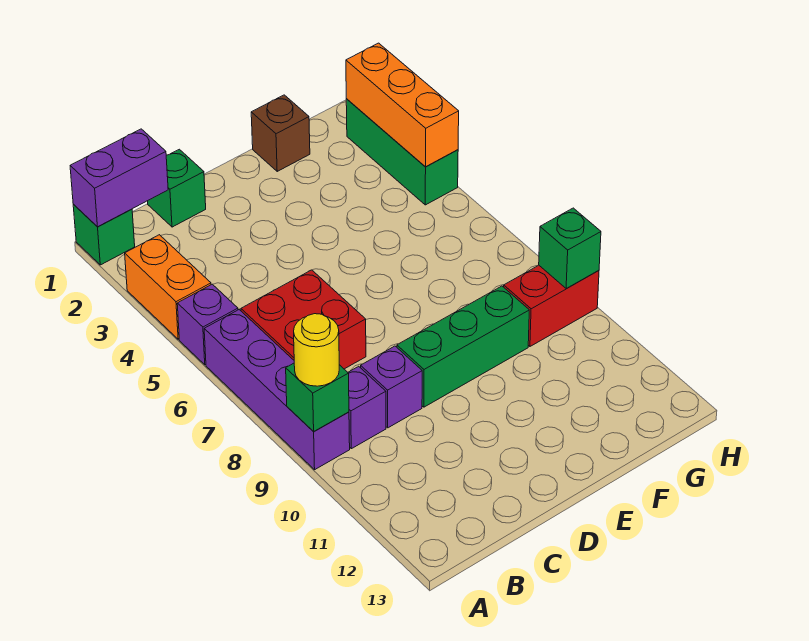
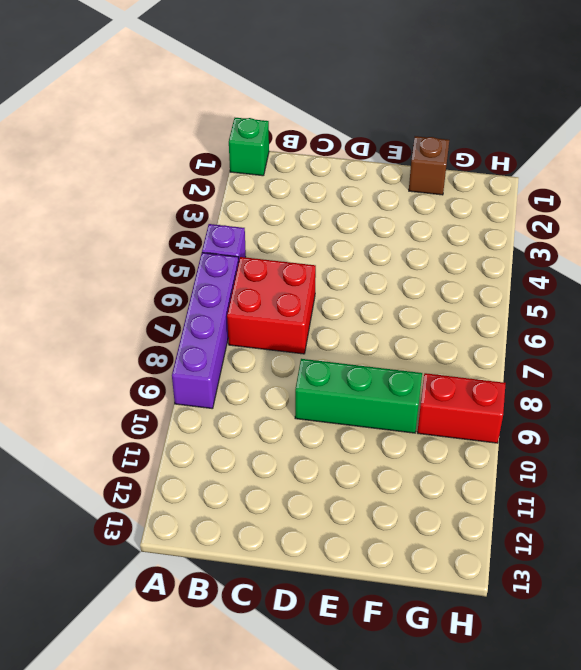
none -> orange 1x2 brick [125,235,211,339]
none -> purple 1x1 brick [348,366,386,449]
none -> green 1x1 brick [148,149,206,227]

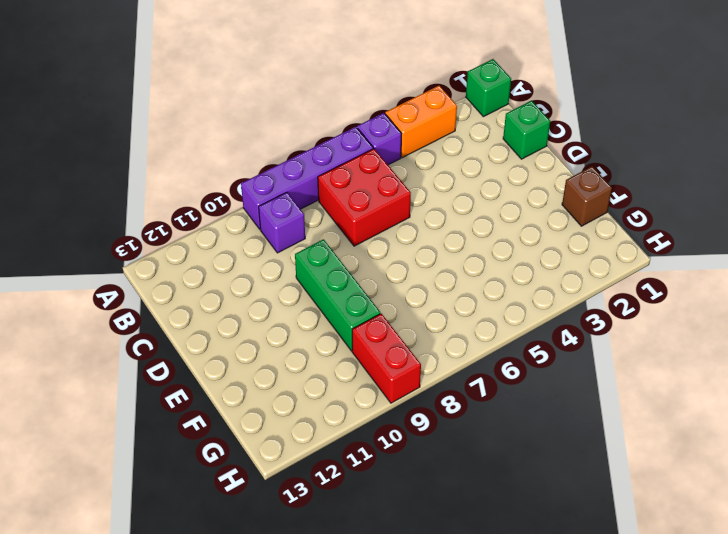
none -> purple 1x1 brick [361,346,422,428]
none -> green 1x3 brick [346,99,458,205]
none -> purple 1x2 brick [70,129,168,227]

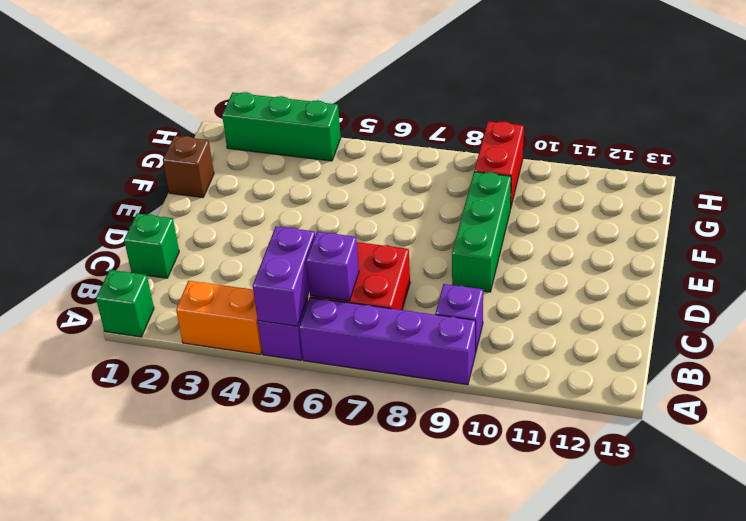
purple 1x2 brick [253,226,315,326] -> purple 1x2 brick moved to [70,129,168,227]
purple 1x1 brick [306,232,359,301] -> purple 1x1 brick moved to [361,346,422,428]
none -> green 1x1 brick [286,363,349,432]
none -> orange 1x3 brick [346,43,459,167]
none -> green 1x1 brick [539,208,601,289]

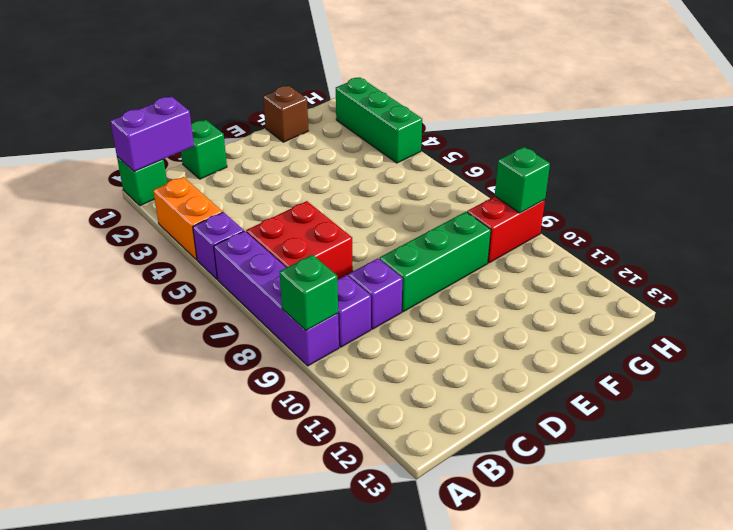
none -> orange 1x3 brick [346,43,459,167]
none -> yellow 1x1 round brick [294,314,339,386]

